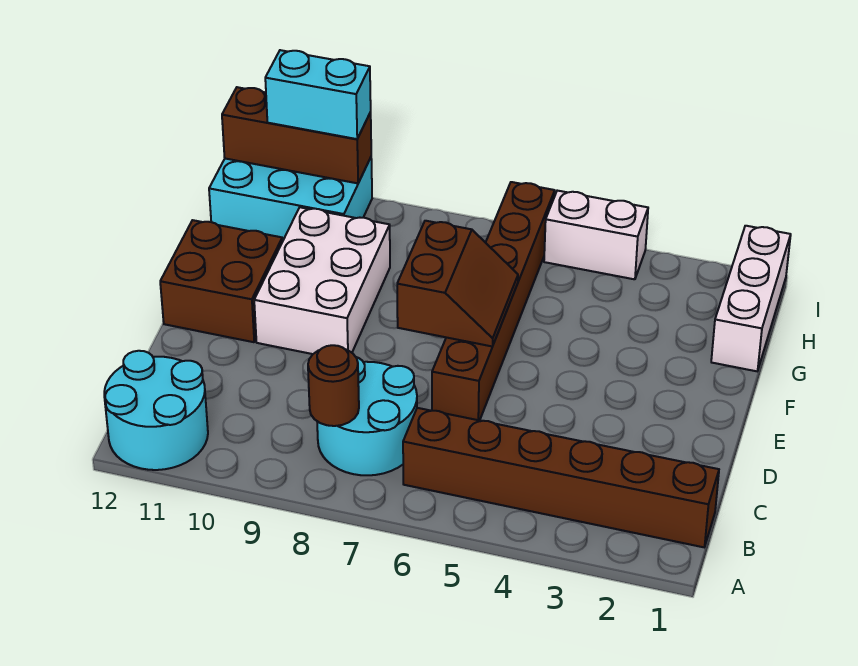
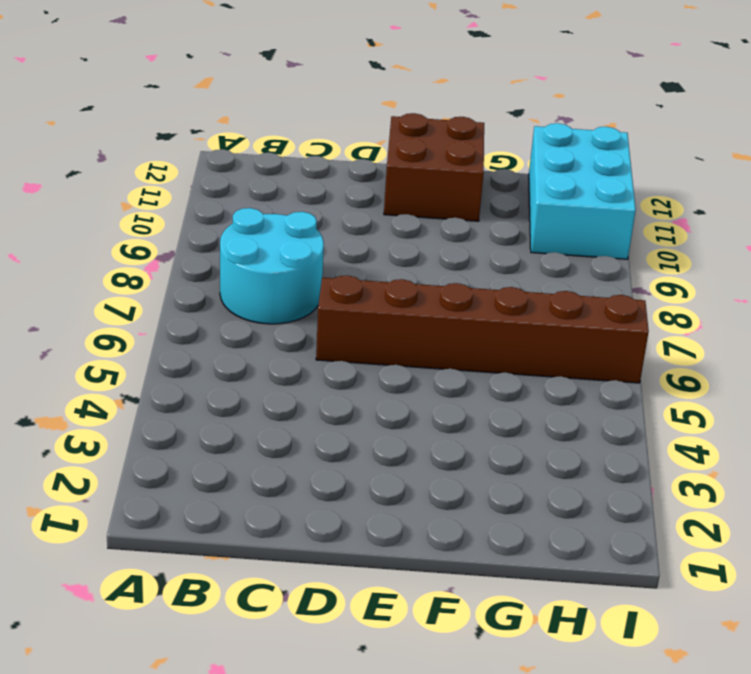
none -> cyan 2x2 round brick [104,351,208,470]
none -> brown 1x6 brick [403,408,719,547]
none -> white 2x3 brick [254,207,390,354]

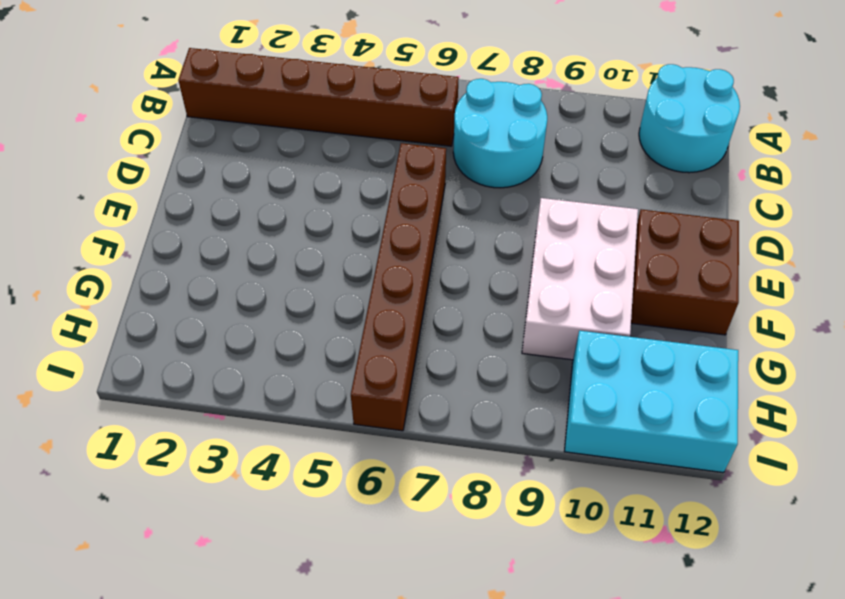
none -> white 1x3 brick [711,226,791,371]
none -> white 1x2 brick [544,191,648,279]
none -> brown 1x1 round brick [308,345,359,426]

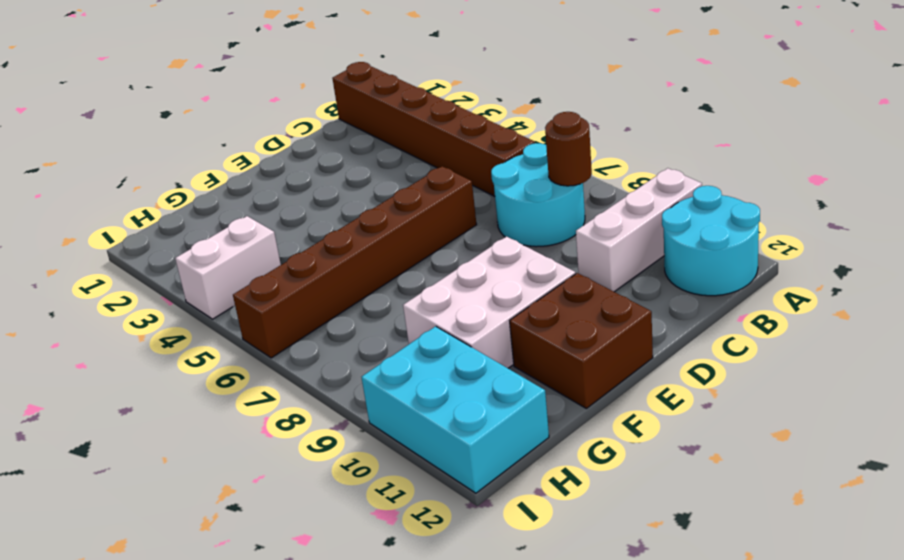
white 1x3 brick [576,168,702,292] -> white 1x3 brick moved to [711,226,791,371]
white 1x2 brick [175,216,281,319] -> white 1x2 brick turned to [544,191,648,279]
none -> brown 2x2 slope [397,221,518,346]
none -> brown 1x3 brick [222,87,371,183]
none -> cyan 1x2 brick [265,50,371,139]

